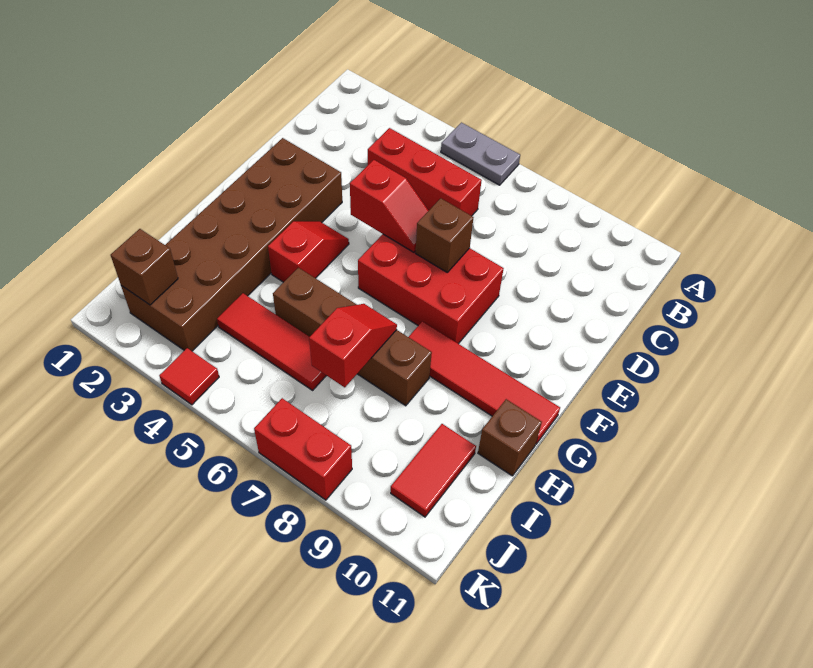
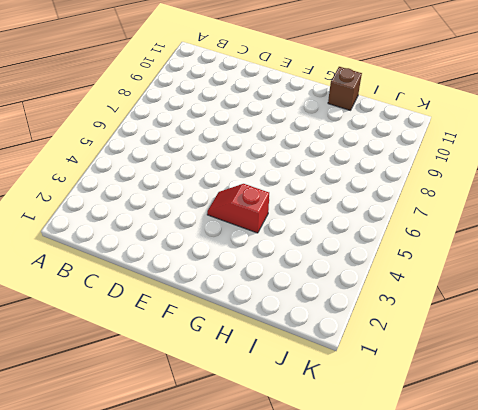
none -> grey 1x2 plate [441,123,520,185]
none -> red 1x3 brick [368,128,482,216]
none -> brown 2x6 brick [121,138,342,351]

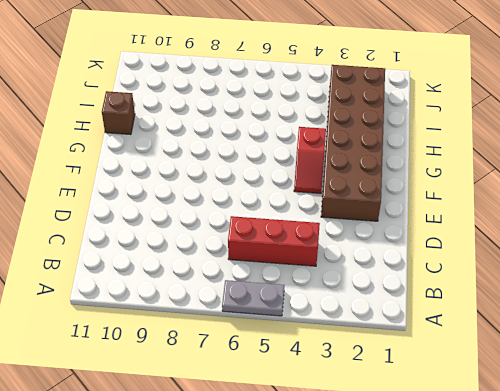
none -> red 2x3 brick [358,234,504,344]
none -> red 1x4 tile [409,321,560,444]
none -> brown 1x4 brick [273,268,432,406]

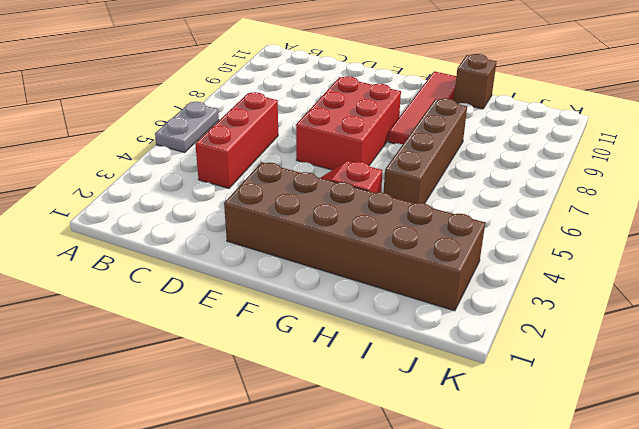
none -> red 1x3 tile [217,293,326,390]
none -> red 1x2 tile [391,424,476,517]
none -> red 1x1 tile [159,348,219,405]

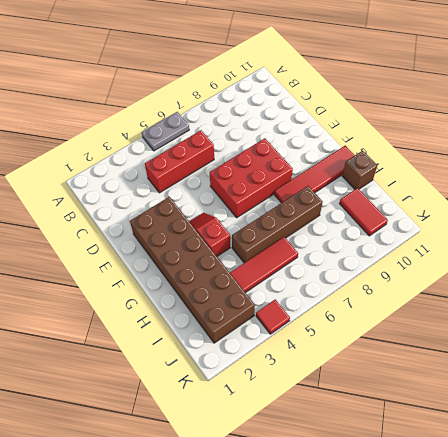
none -> red 1x2 brick [254,398,352,500]
none -> red 1x2 slope [350,160,429,252]
none -> brown 1x1 brick [416,198,473,272]

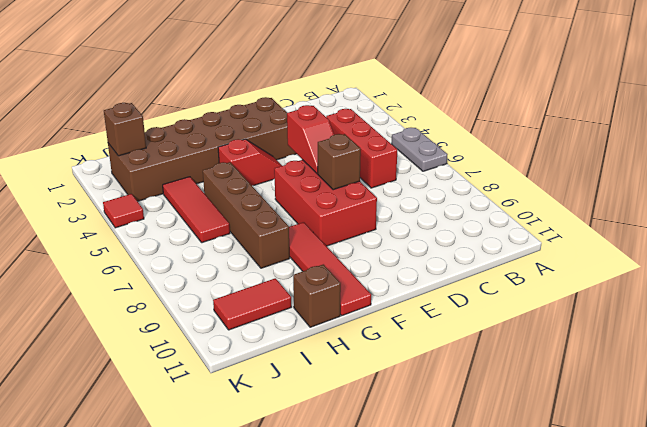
none -> red 1x2 brick [254,398,352,500]
none -> red 1x2 slope [309,304,397,387]

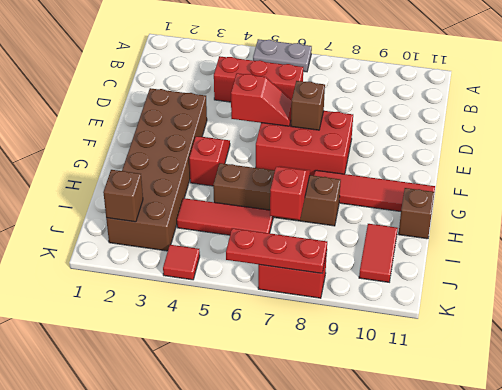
red 1x3 plate [226,228,327,273] -> none

